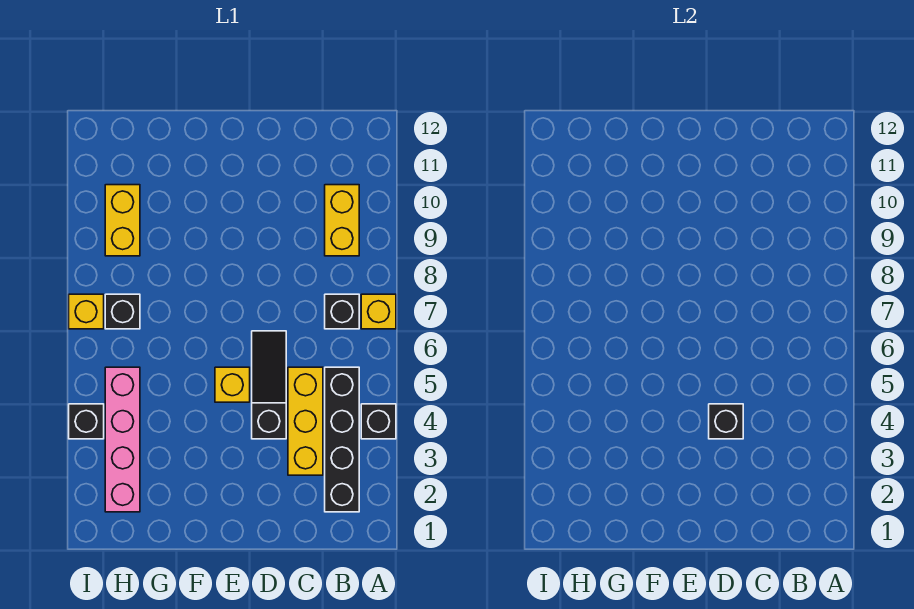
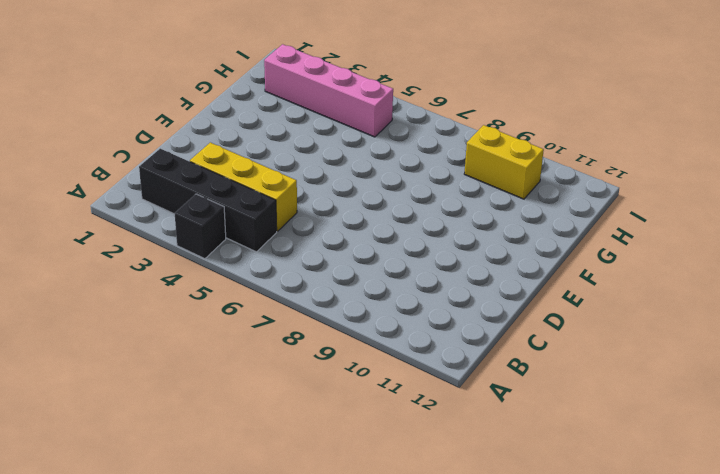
none -> yellow 1x1 brick [361,294,396,329]
none -> black 1x1 brick [325,294,359,329]
none -> yellow 1x2 brick [325,185,359,256]

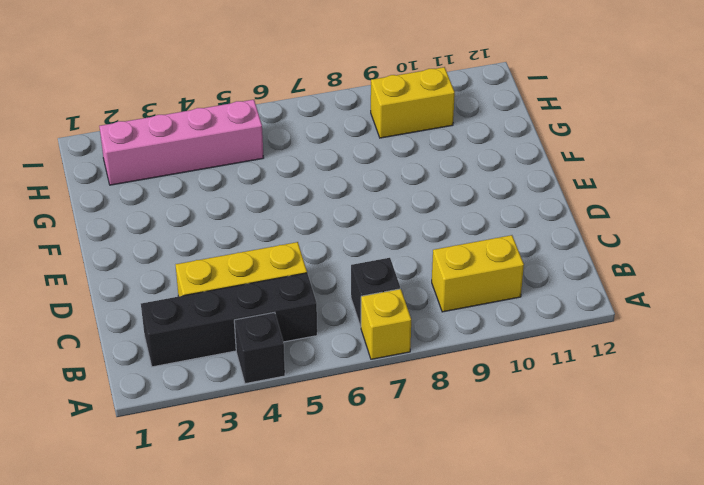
none -> black 1x3 slope [252,331,286,439]
none -> yellow 1x1 brick [215,367,250,402]
none -> black 1x1 brick [105,294,140,329]

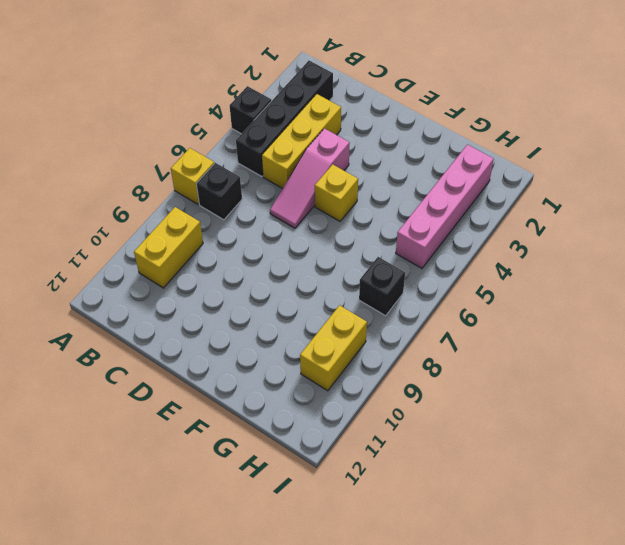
pink 1x3 slope [270,129,350,228] -> black 1x3 slope [252,331,286,439]
none -> black 1x1 brick [69,404,104,439]
none -> yellow 1x1 brick [69,294,104,329]
none -> black 1x1 brick [709,404,743,439]

